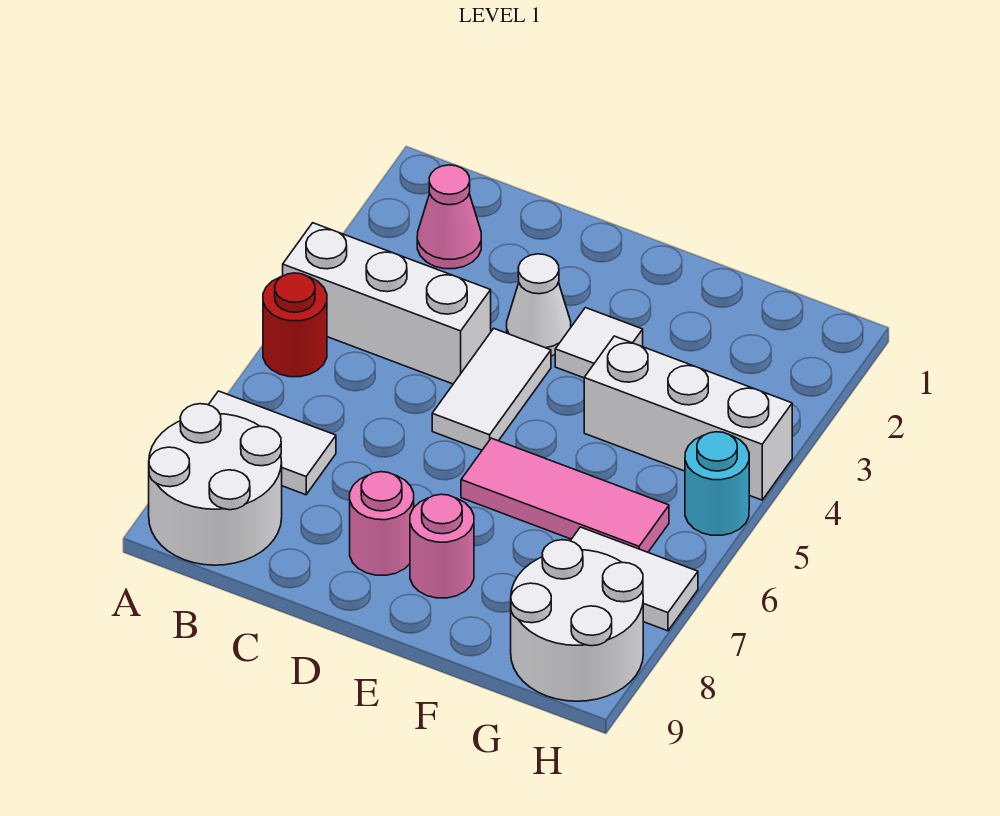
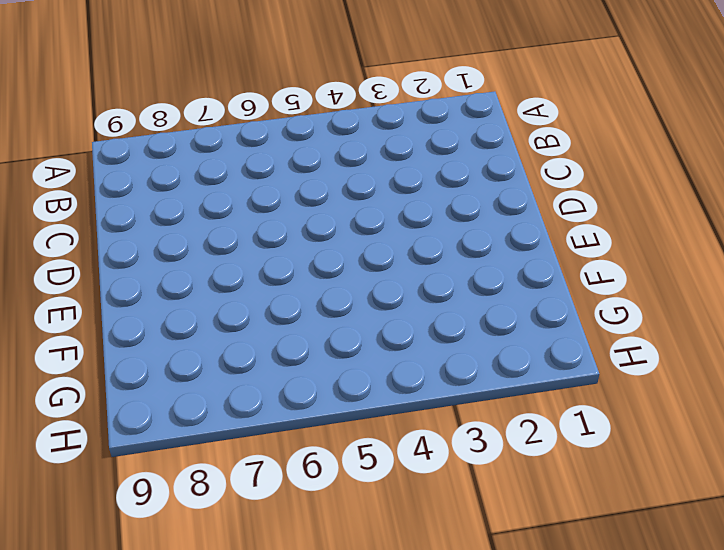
none -> white 1x3 brick [283,223,491,384]
none -> red 1x1 round brick [263,273,327,377]
none -> white 1x2 tile [209,391,336,495]

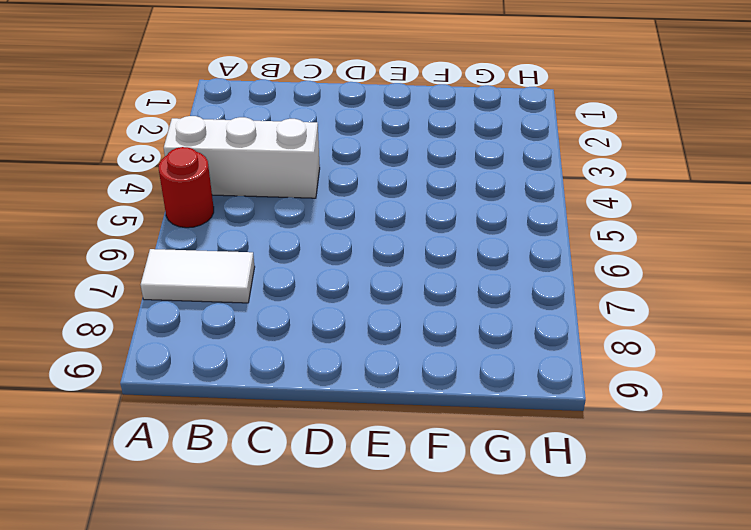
none -> white 2x2 round brick [149,404,282,565]
none -> pink 1x1 cone [417,165,481,269]
none -> white 1x1 cone [507,254,571,356]

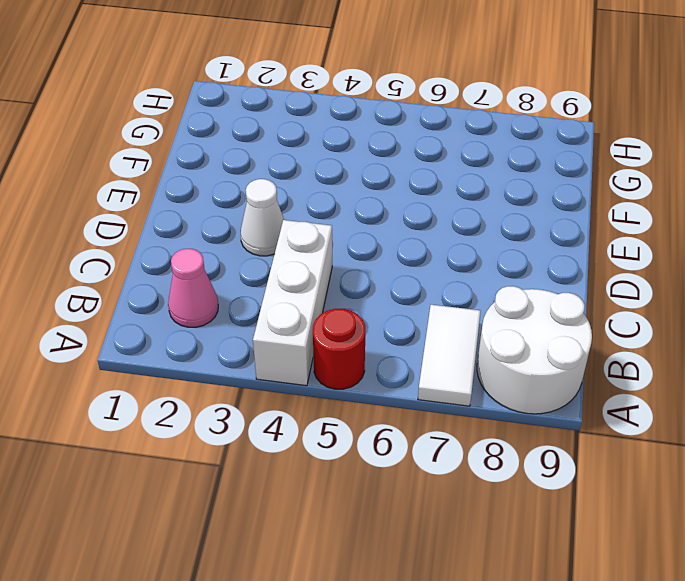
none -> white 1x2 tile [432,328,551,450]
none -> pink 1x1 round brick [350,472,414,575]
none -> white 1x1 tile [555,308,643,378]

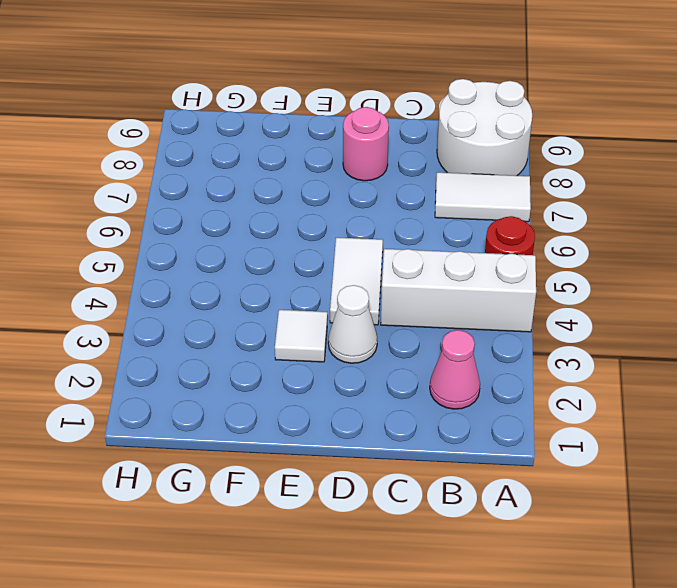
none -> pink 1x3 tile [461,438,669,552]
none -> pink 1x1 round brick [410,494,474,598]
none -> white 1x3 brick [584,336,792,500]

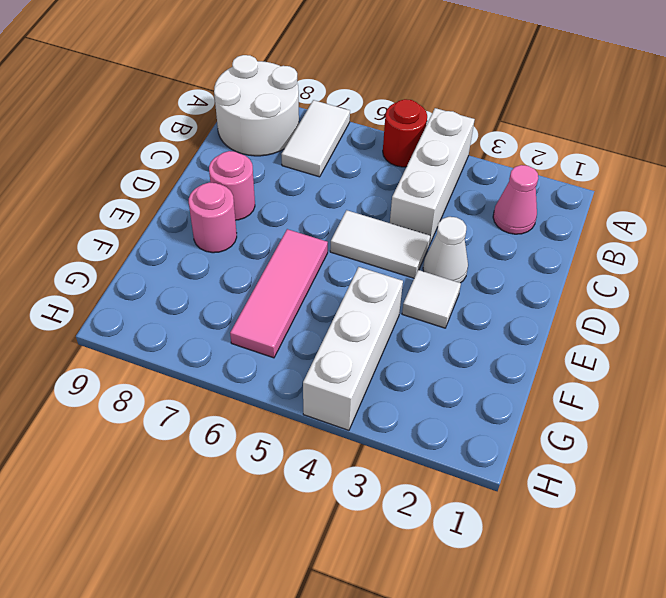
none -> white 1x2 tile [571,527,698,631]
none -> white 2x2 round brick [511,540,643,701]
none -> cyan 1x1 round brick [685,432,749,535]

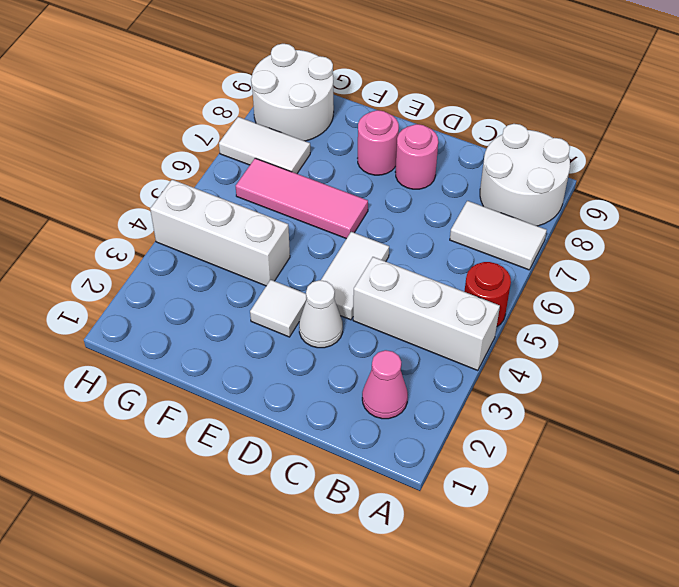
none -> cyan 1x1 round brick [685,432,749,535]

